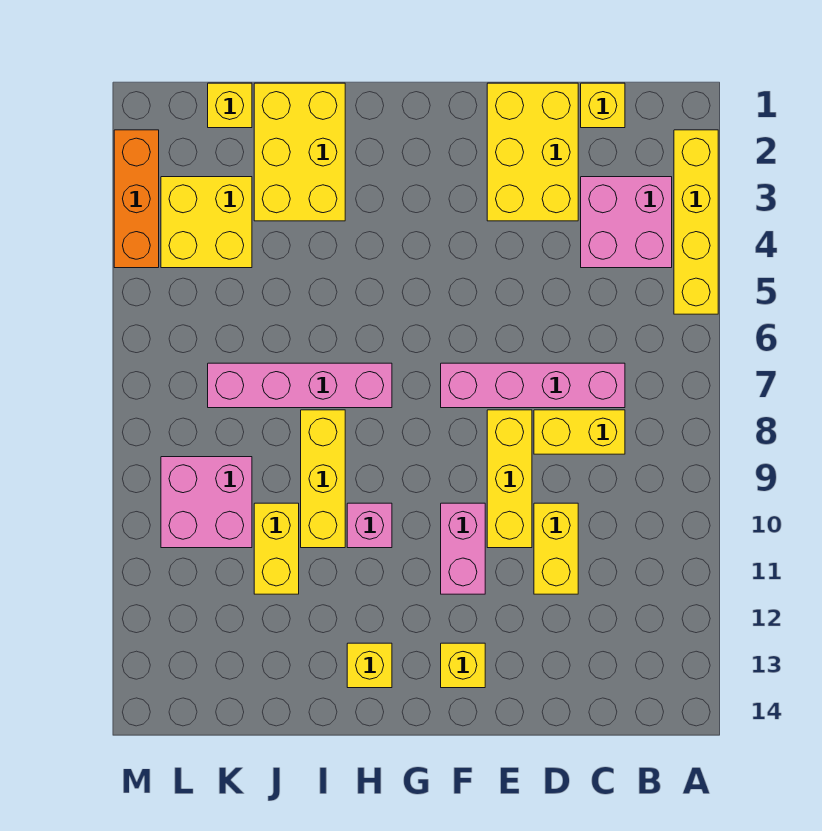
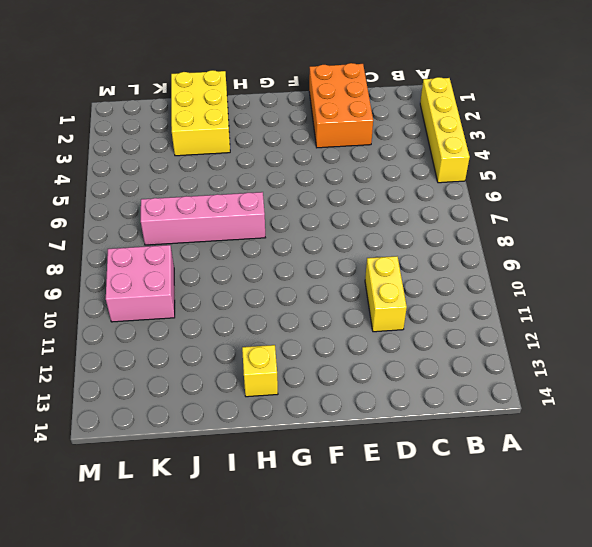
orange 2x3 brick [309,63,373,148] -> yellow 2x3 brick [487,83,578,221]
none -> pink 2x2 brick [581,177,672,268]
none -> yellow 1x1 brick [581,83,625,128]
none -> pink 1x4 brick [441,363,625,408]

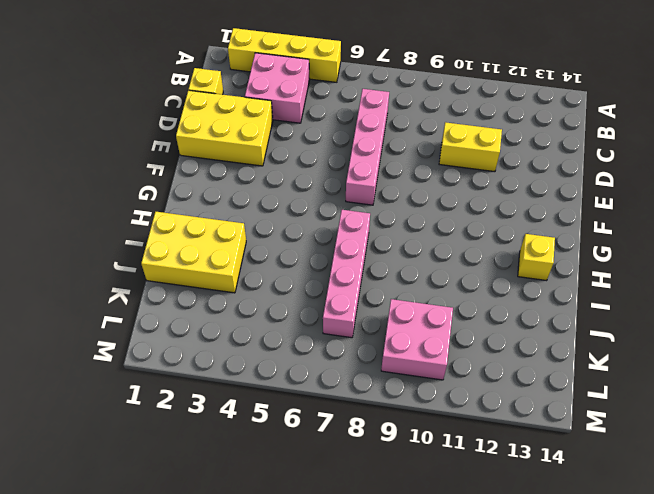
none -> yellow 1x2 brick [534,410,625,454]
none -> yellow 1x3 brick [487,410,532,548]
none -> pink 1x2 brick [441,503,485,594]

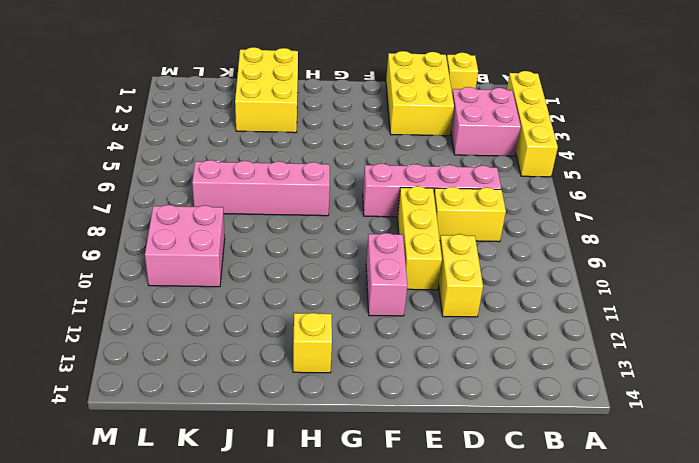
none -> yellow 1x1 brick [441,643,485,688]
none -> pink 1x1 brick [347,503,392,548]
none -> yellow 1x3 brick [301,410,345,548]

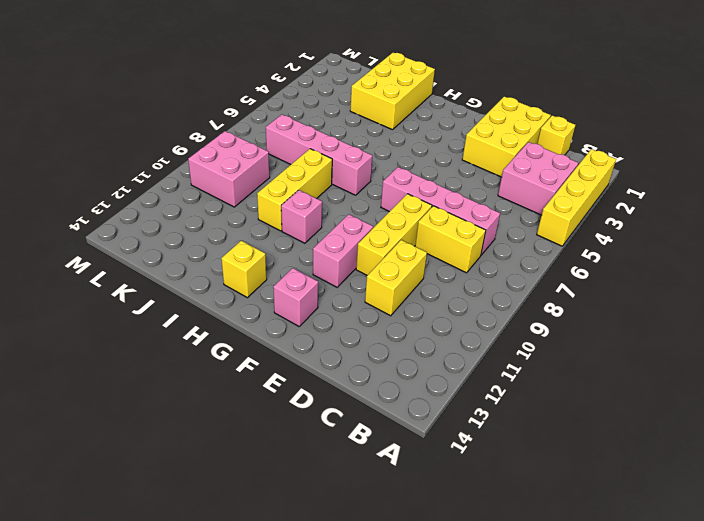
pink 1x1 brick [273,268,318,326] -> yellow 1x1 brick [441,643,485,688]
none -> yellow 1x2 brick [254,503,299,594]
none -> yellow 1x1 brick [208,83,252,128]
none -> yellow 2x2 brick [161,177,252,268]

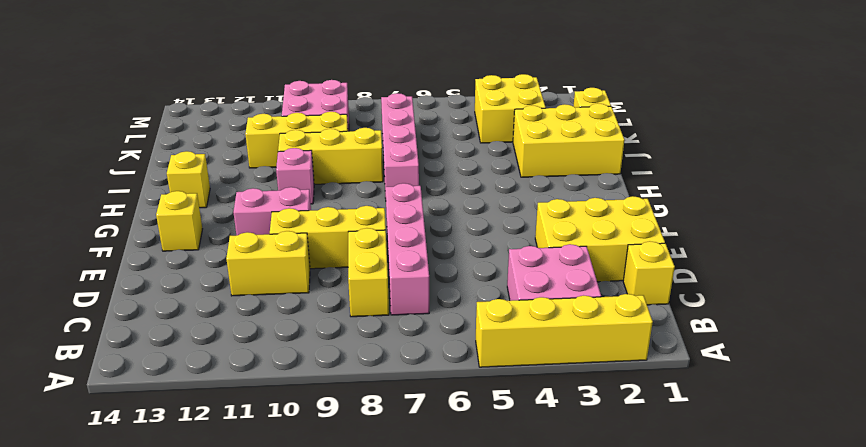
yellow 1x3 brick [245,112,348,168] -> yellow 1x2 brick [254,503,299,594]
none -> orange 1x3 brick [114,130,159,268]

